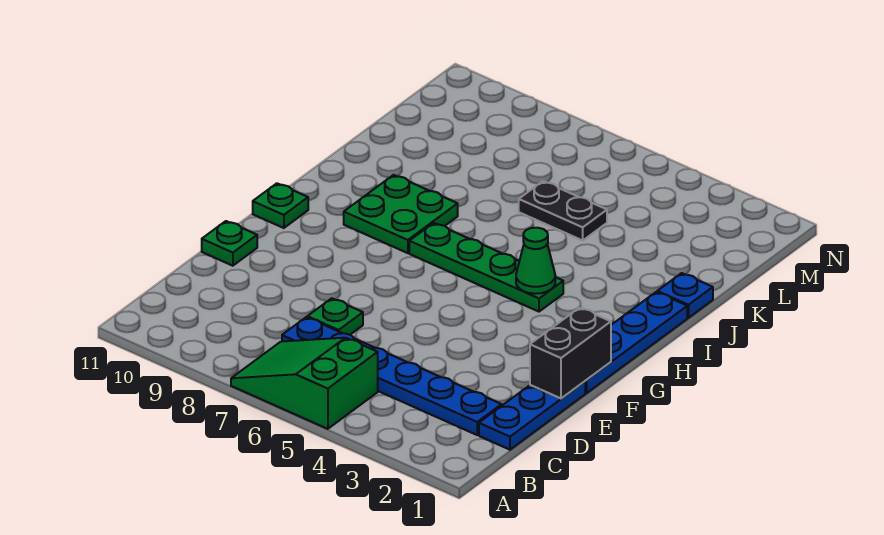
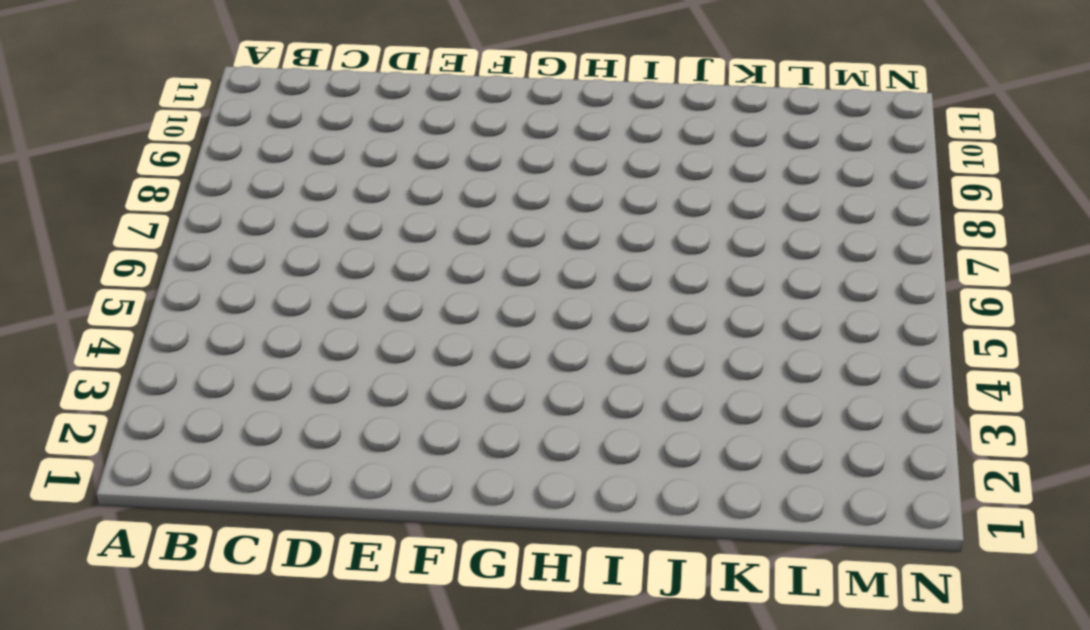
none -> green 2x3 slope [231,338,378,429]
none -> blue 1x3 plate [479,381,585,450]
none -> blue 1x6 plate [282,317,502,435]

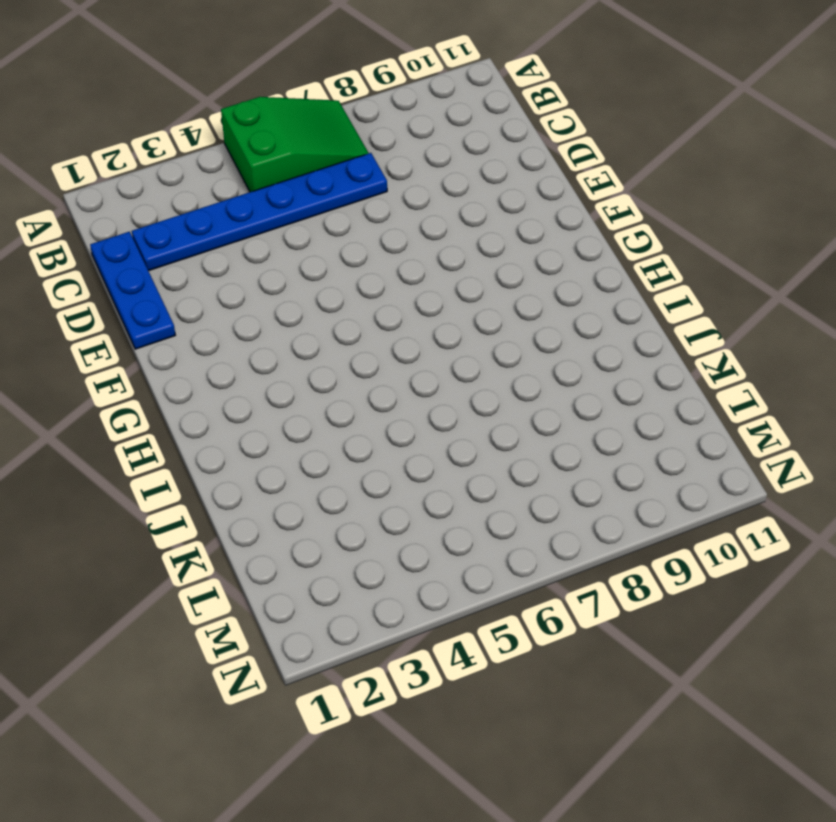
none -> green 1x1 plate [307,298,363,335]
none -> green 1x1 plate [202,221,257,266]
none -> blue 1x4 plate [585,292,687,393]

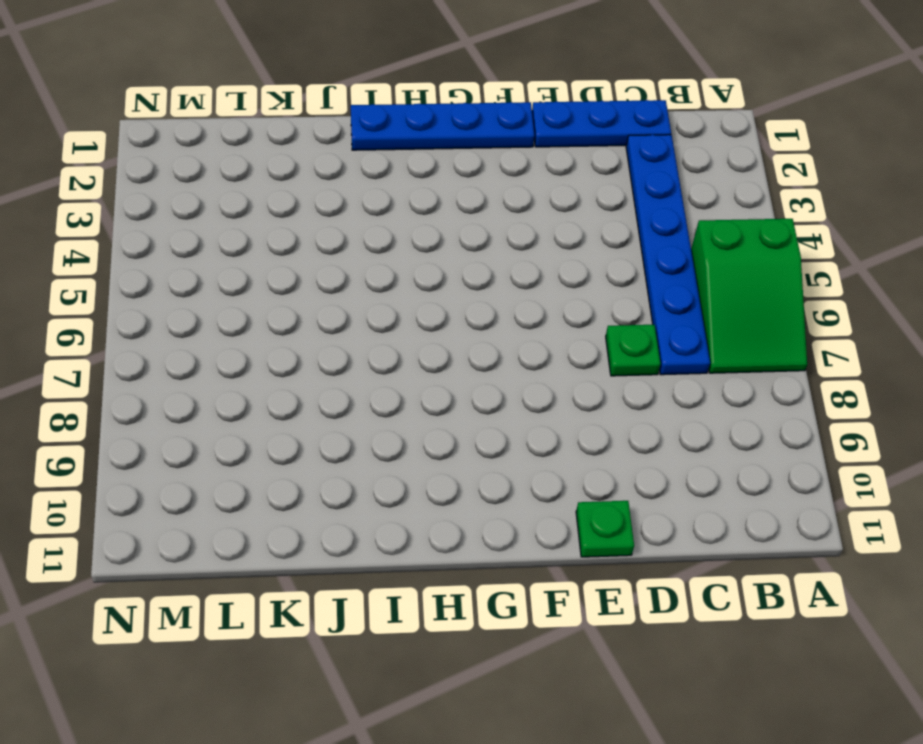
none -> green 1x1 plate [253,183,308,228]
none -> green 1x4 plate [409,223,563,312]
none -> green 2x2 plate [344,175,458,253]

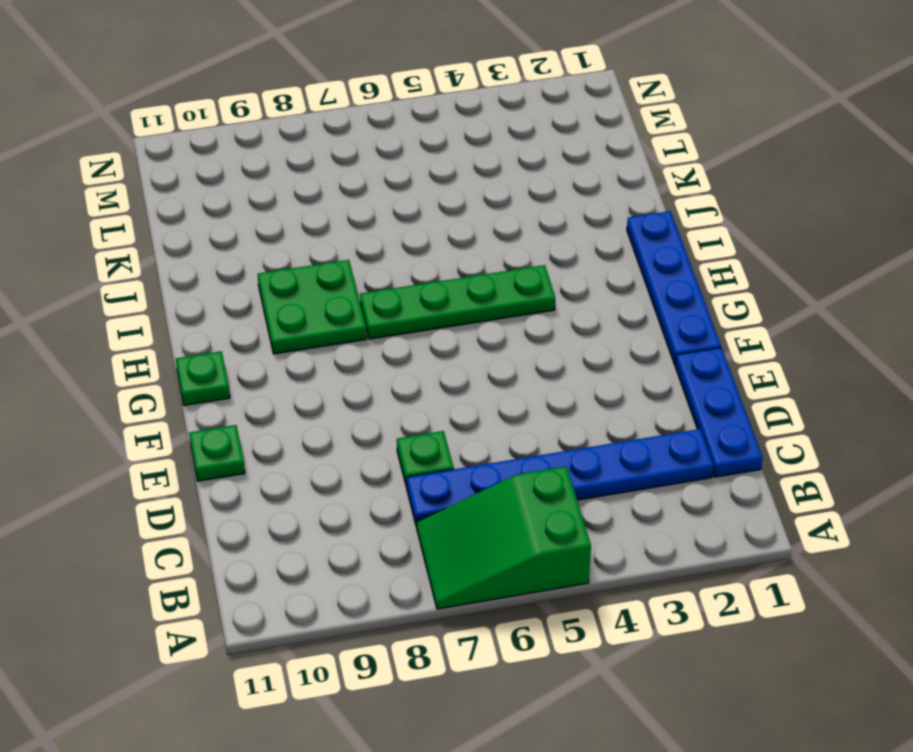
none -> blue 1x1 plate [657,273,713,318]
none -> black 1x2 plate [519,181,607,240]
none -> black 1x2 brick [530,308,611,398]

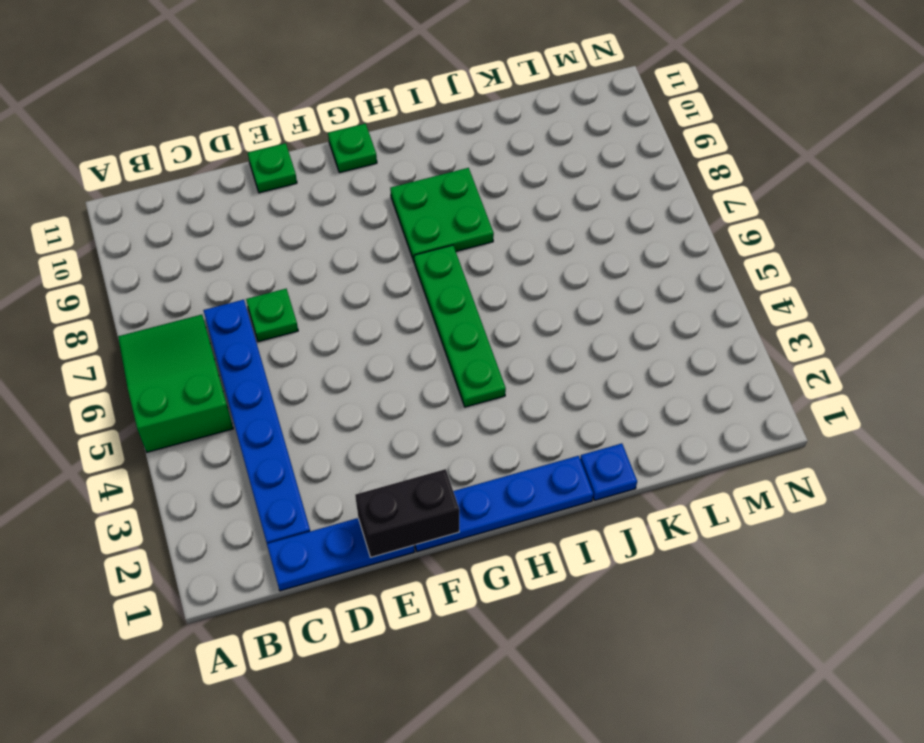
none -> black 1x2 plate [519,181,607,240]
none -> green 1x1 cone [516,228,555,294]

